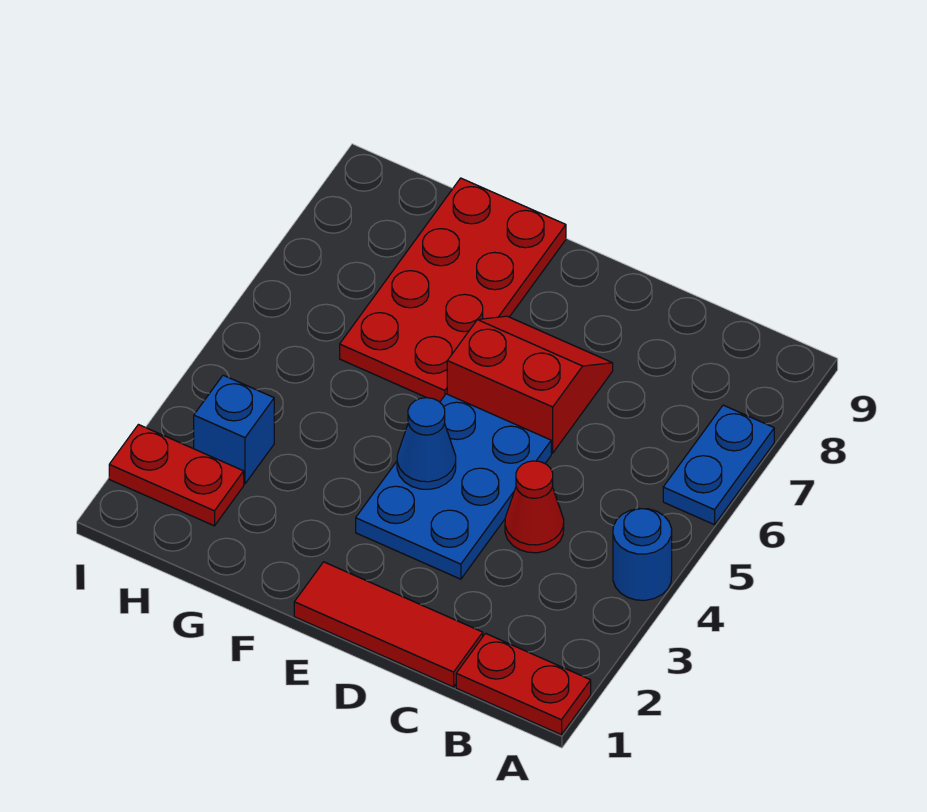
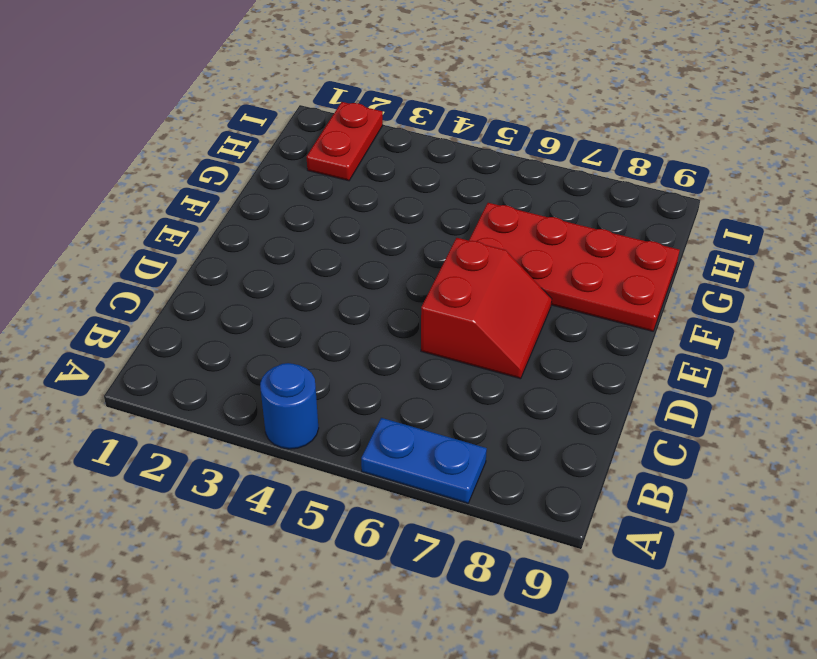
none -> red 1x2 plate [456,633,591,735]
none -> red 1x3 tile [294,562,483,687]

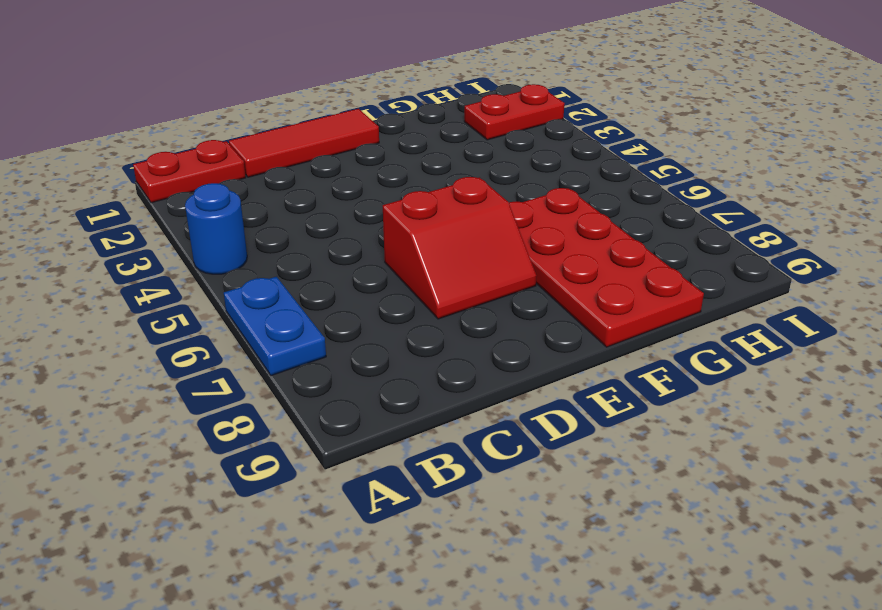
none -> red 1x1 cone [505,461,564,553]
none -> blue 2x3 plate [356,394,551,579]

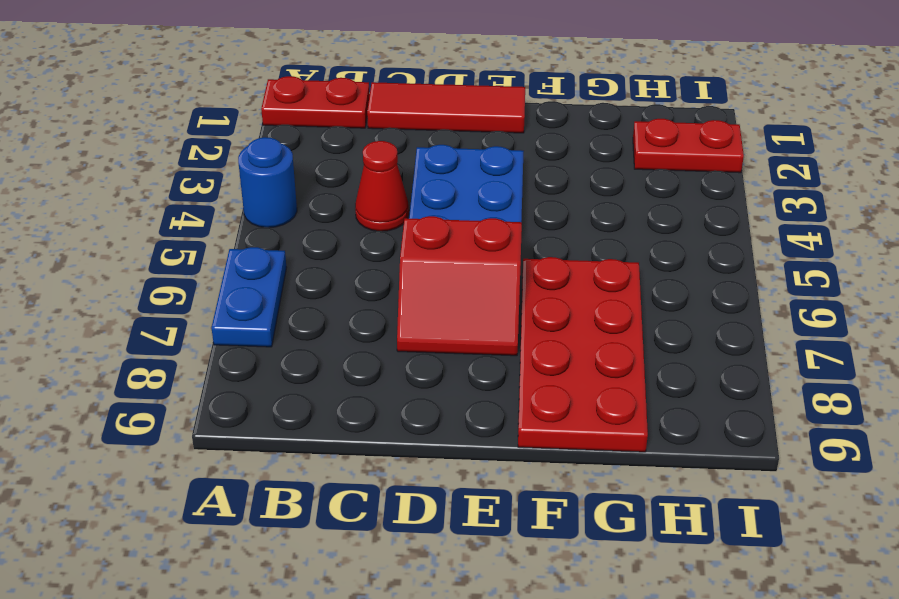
none -> blue 1x1 brick [194,375,274,484]
none -> blue 1x1 cone [397,398,456,489]

